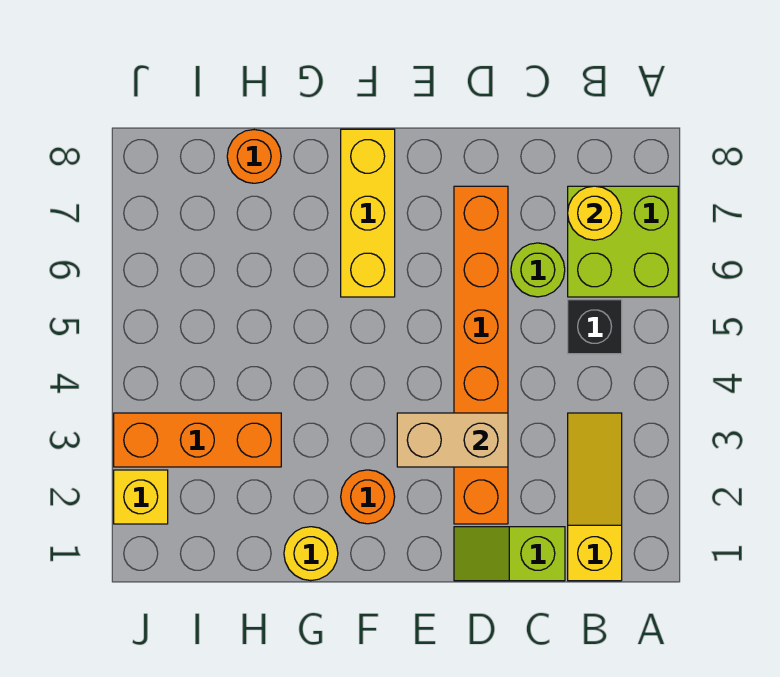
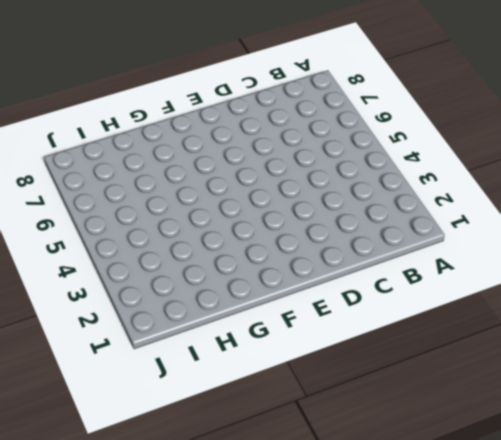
none -> lime 2x2 brick [568,186,678,297]
none -> yellow 1x3 slope [568,413,622,581]
none -> black 1x1 brick [568,300,622,354]

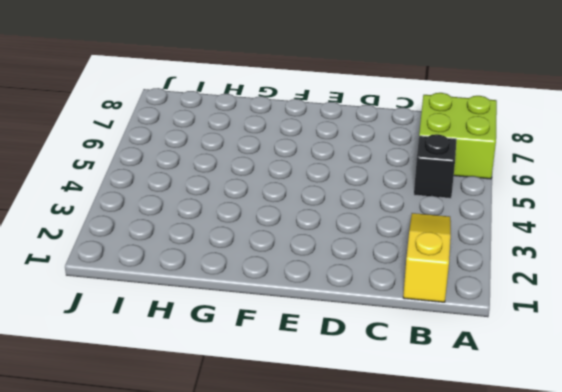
none -> lime 1x2 slope [454,527,565,581]
none -> lime 1x1 round brick [511,243,565,297]
none -> orange 1x6 brick [454,186,508,524]

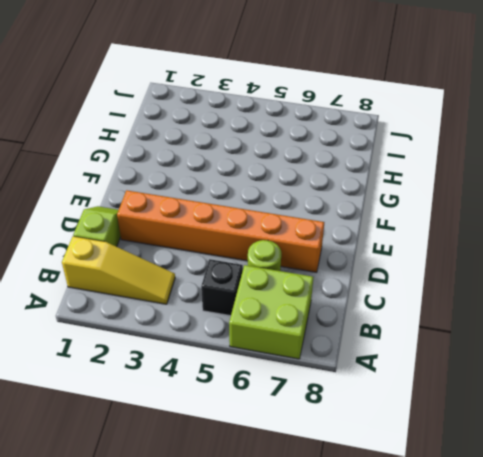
none -> orange 1x1 round brick [341,470,395,524]
none -> yellow 1x3 brick [341,129,395,297]
none -> yellow 1x1 round brick [284,527,338,581]

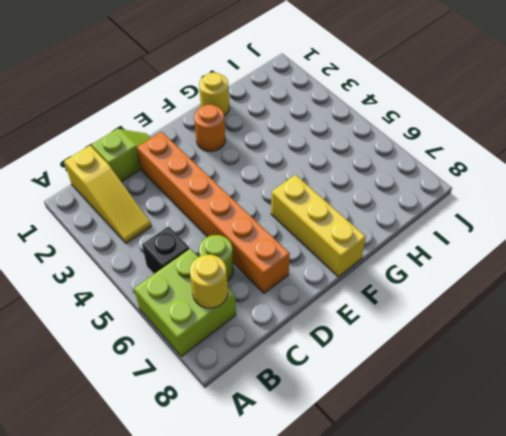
none -> orange 1x3 brick [114,413,281,467]
none -> orange 1x1 round brick [227,130,281,183]
none -> yellow 1x1 brick [114,470,168,524]

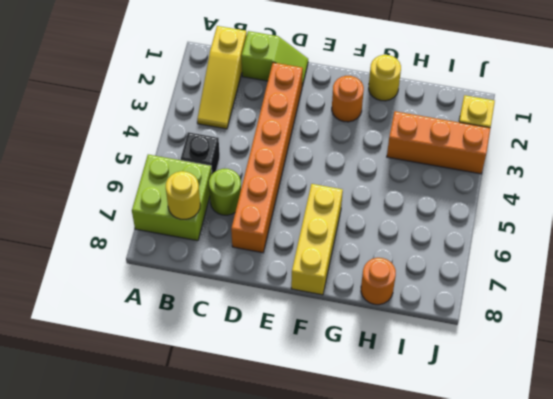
none -> tan 1x2 brick [397,413,508,467]

